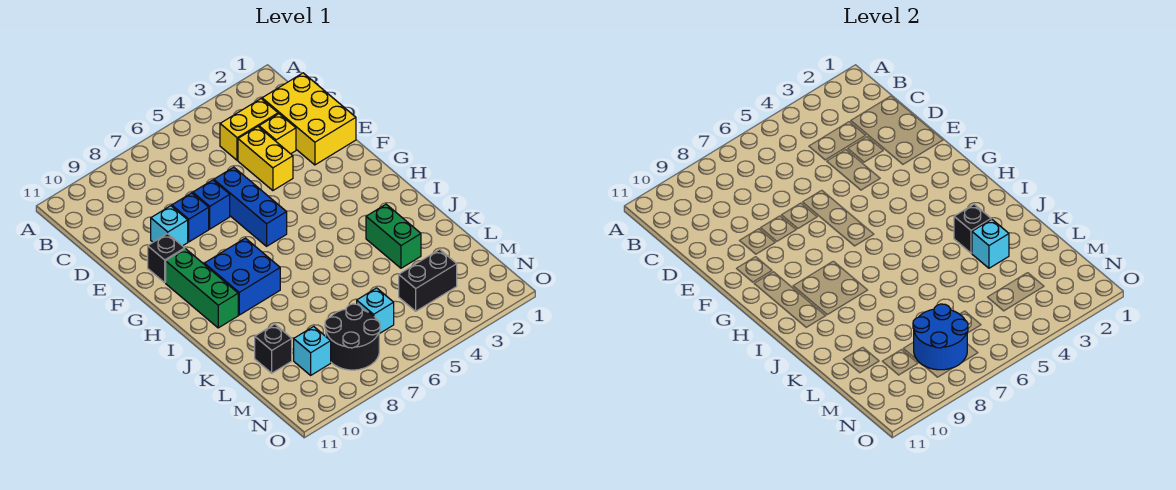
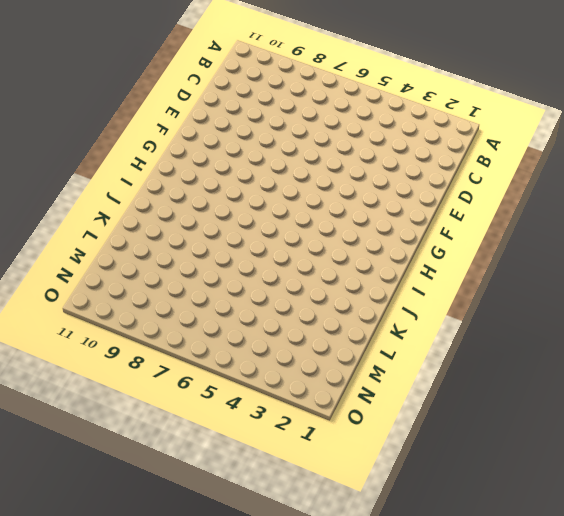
none -> yellow 2x3 brick [262,73,356,165]
none -> yellow 1x2 brick [220,99,278,160]
none -> yellow 1x1 brick [259,114,296,154]

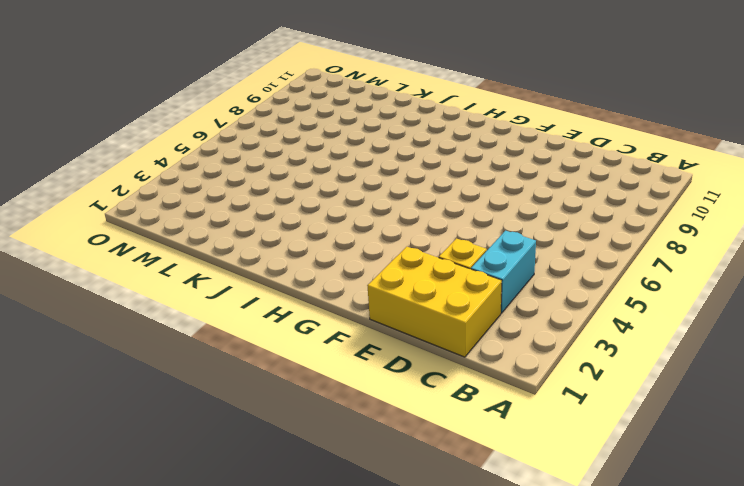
cyan 1x2 brick [471,231,536,313] -> yellow 1x2 brick [220,99,278,160]
none -> yellow 1x2 brick [238,127,293,191]
none -> blue 1x3 brick [214,167,287,246]
none -> blue 1x1 brick [193,180,230,229]

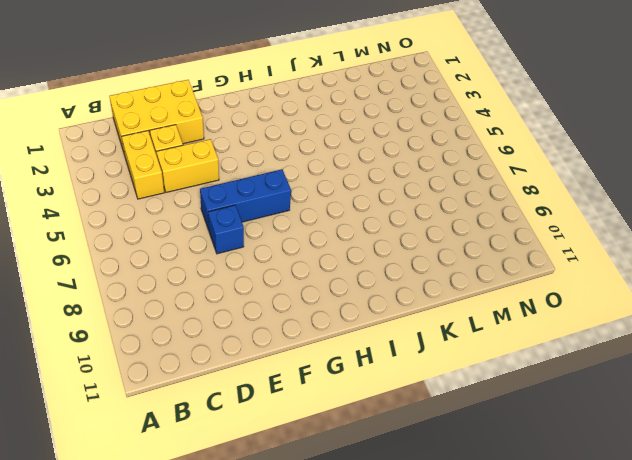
none -> blue 1x1 brick [172,193,209,242]
none -> cyan 1x1 brick [151,206,188,246]
none -> black 1x1 brick [148,234,185,282]

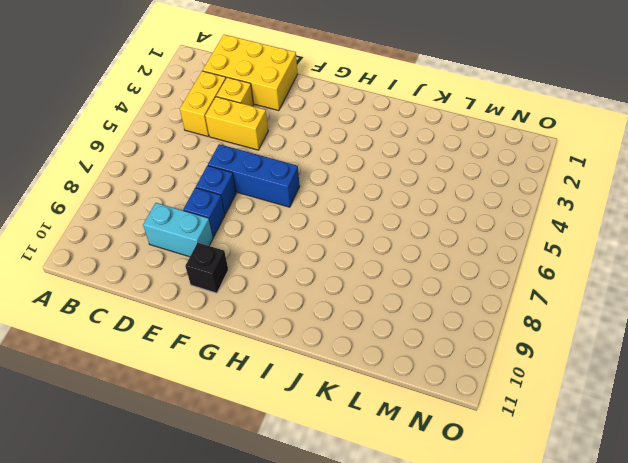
cyan 1x2 brick [143,203,213,257] -> cyan 1x1 brick [151,206,188,246]
none -> green 1x3 brick [166,249,238,328]
none -> blue 2x2 brick [204,238,280,315]
none -> green 1x2 brick [366,204,421,268]

